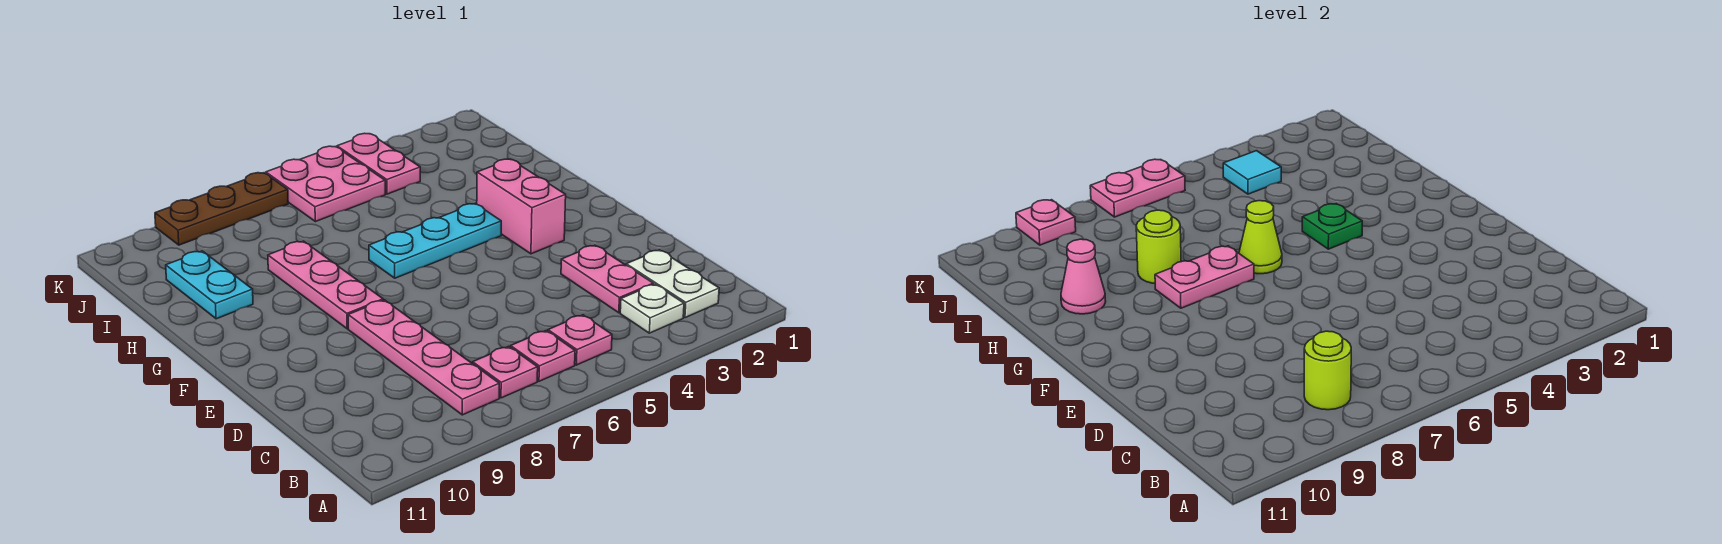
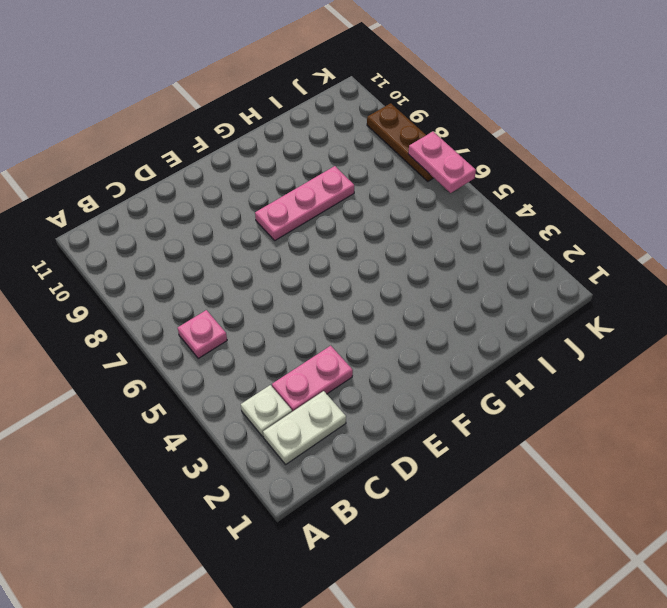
none -> pink 1x1 plate [548,315,612,365]
none -> pink 1x1 plate [473,346,538,398]
none -> pink 1x4 plate [348,300,499,415]

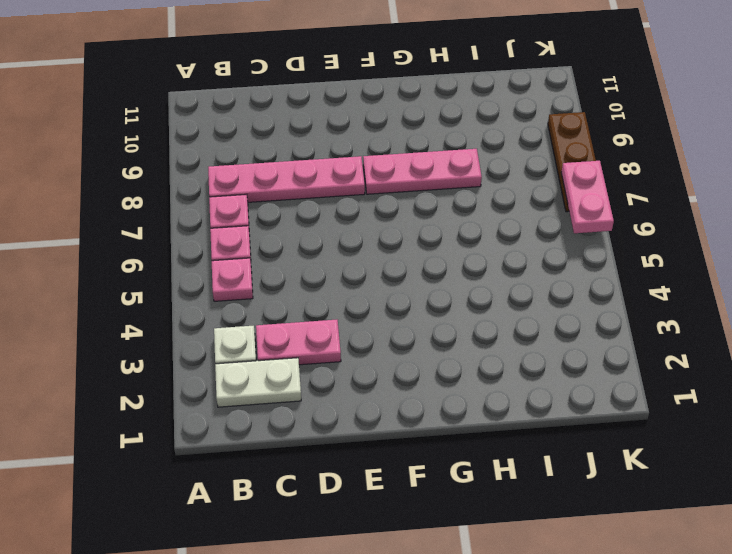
none -> pink 1x2 brick [477,159,566,254]
none -> cyan 1x3 plate [369,204,501,278]
none -> cyan 1x2 plate [166,251,253,319]

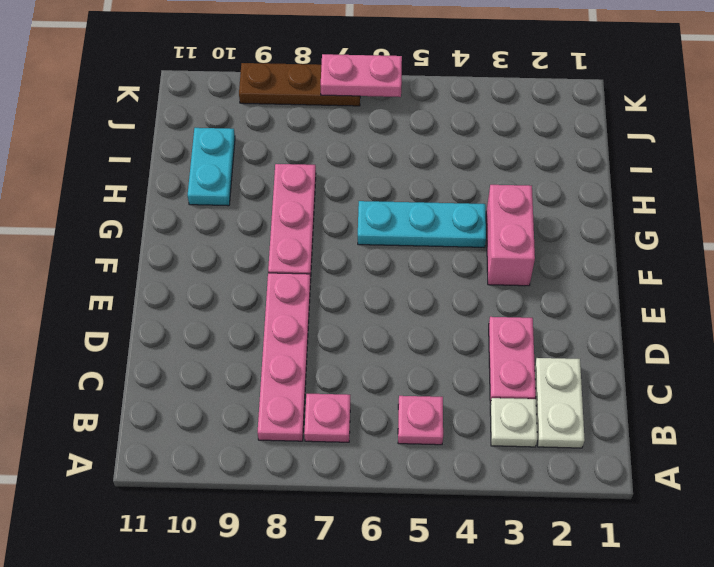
none -> pink 1x1 plate [511,331,575,381]
none -> pink 1x2 plate [337,133,420,194]
none -> pink 2x2 plate [266,146,385,222]

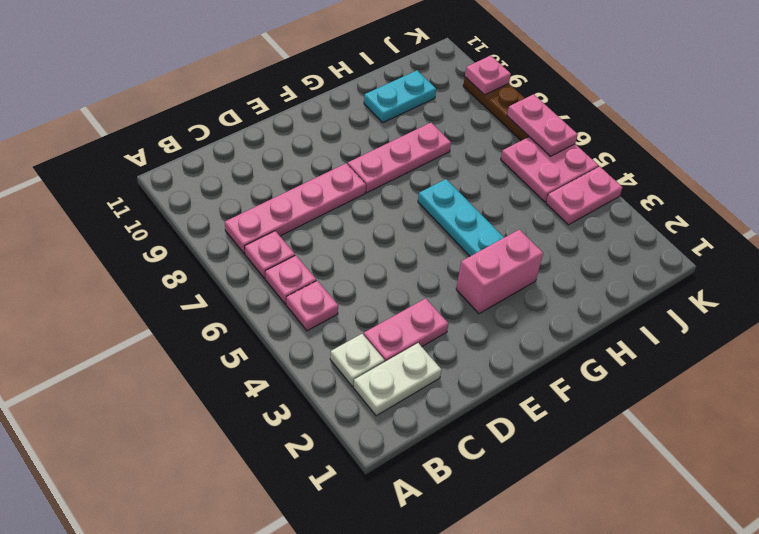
none -> lime 1x1 round brick [1304,331,1351,410]
none -> green 1x1 plate [1302,204,1362,249]
none -> lime 1x1 cone [1239,201,1282,274]

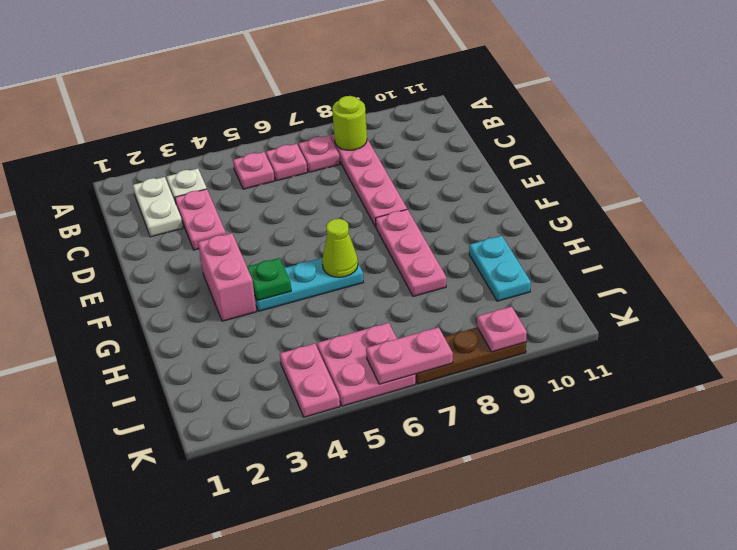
none -> pink 1x2 plate [1155,246,1254,308]
none -> lime 1x1 round brick [1136,210,1181,283]
none -> pink 1x1 cone [1061,239,1106,314]

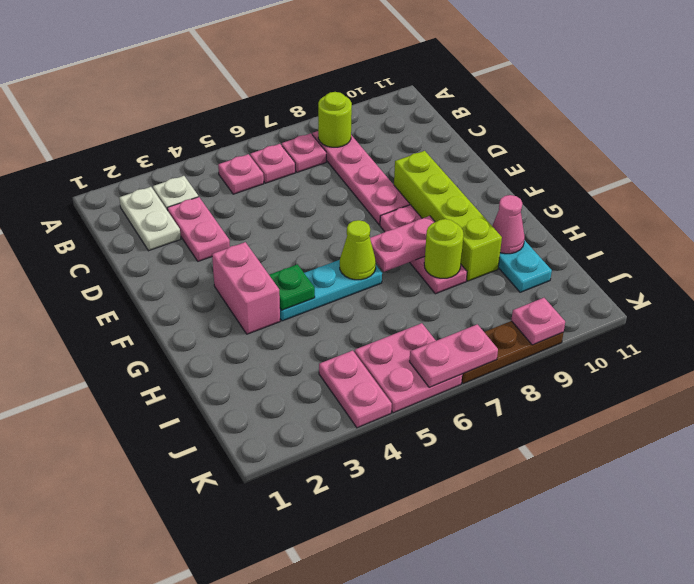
lime 1x4 brick [394,151,502,281] -> none
none -> cyan 1x1 tile [1223,151,1281,194]

